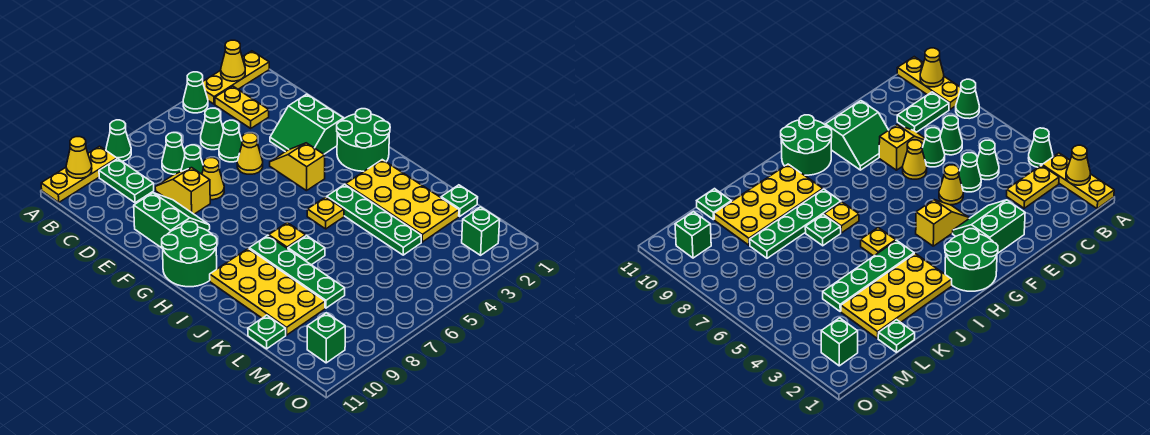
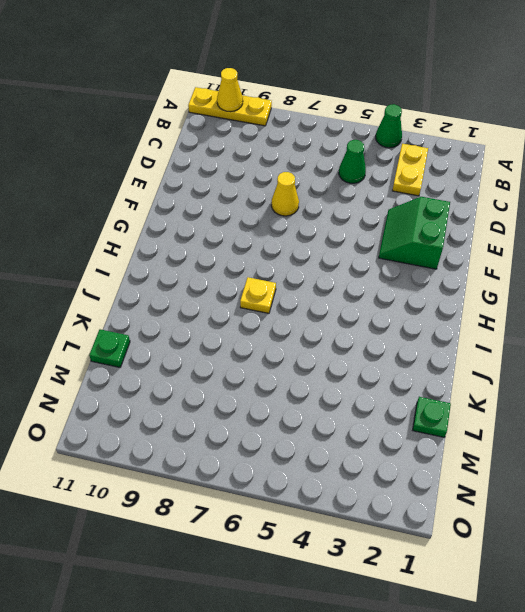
none -> yellow 1x3 plate [203,51,269,104]
none -> green 1x1 cone [106,120,131,161]
none -> green 1x2 plate [99,159,154,203]
none -> green 1x1 cone [162,133,185,174]

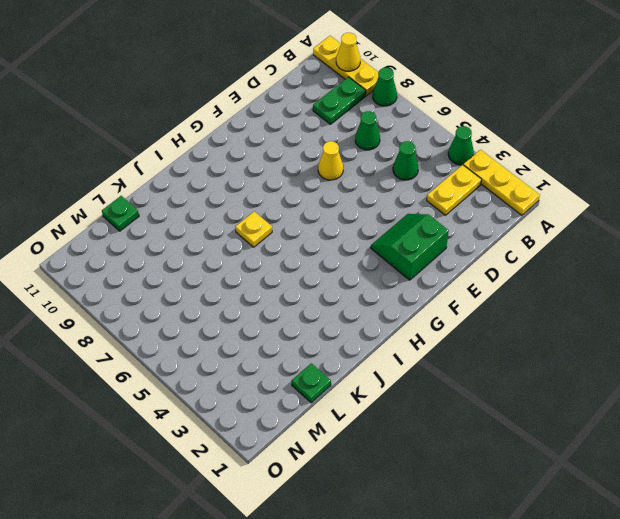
none -> green 1x1 cone [219,120,242,162]
none -> green 1x1 cone [181,145,203,174]
none -> yellow 1x2 slope [155,168,210,214]
none -> yellow 1x1 cone [237,133,263,174]

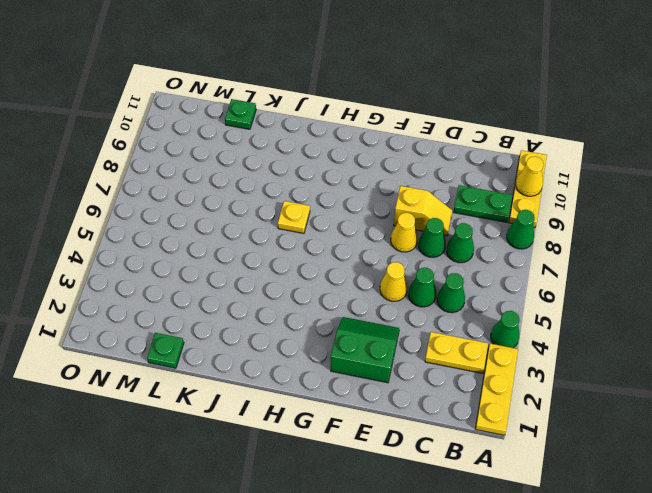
none -> green 2x2 slope [134,193,210,249]
none -> yellow 1x2 slope [270,143,325,191]
none -> green 2x2 round brick [337,109,390,171]
none -> green 2x2 round brick [162,222,217,287]

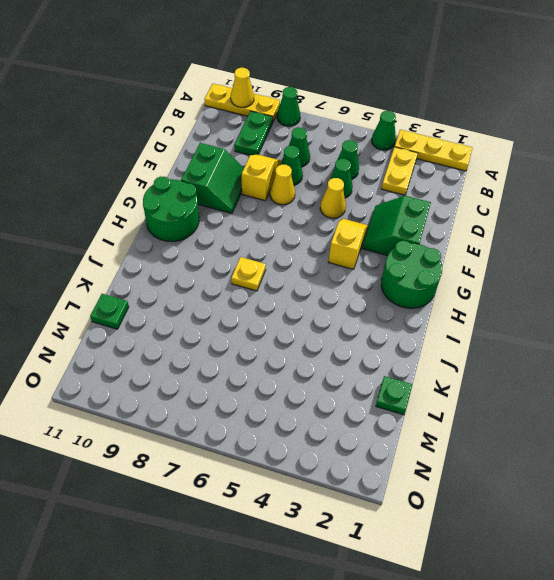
none -> yellow 2x4 plate [346,160,459,242]
none -> green 1x4 plate [327,184,421,255]
none -> yellow 1x1 plate [307,197,344,229]
none -> green 1x4 plate [249,236,345,308]

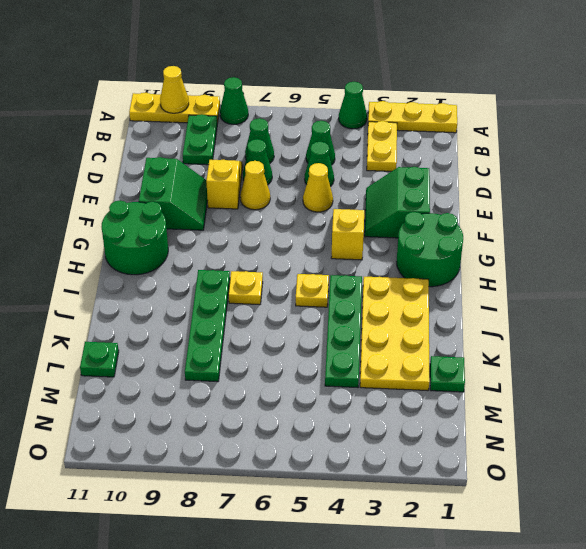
none -> yellow 2x4 plate [210,248,325,335]
none -> green 1x1 plate [288,236,325,265]
none -> green 1x1 brick [462,207,500,255]
none -> green 1x1 brick [307,313,345,363]

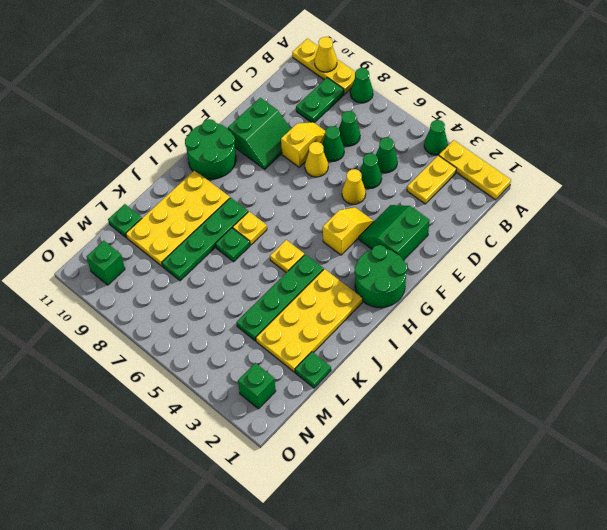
none -> yellow 1x1 cone [221,40,245,81]

